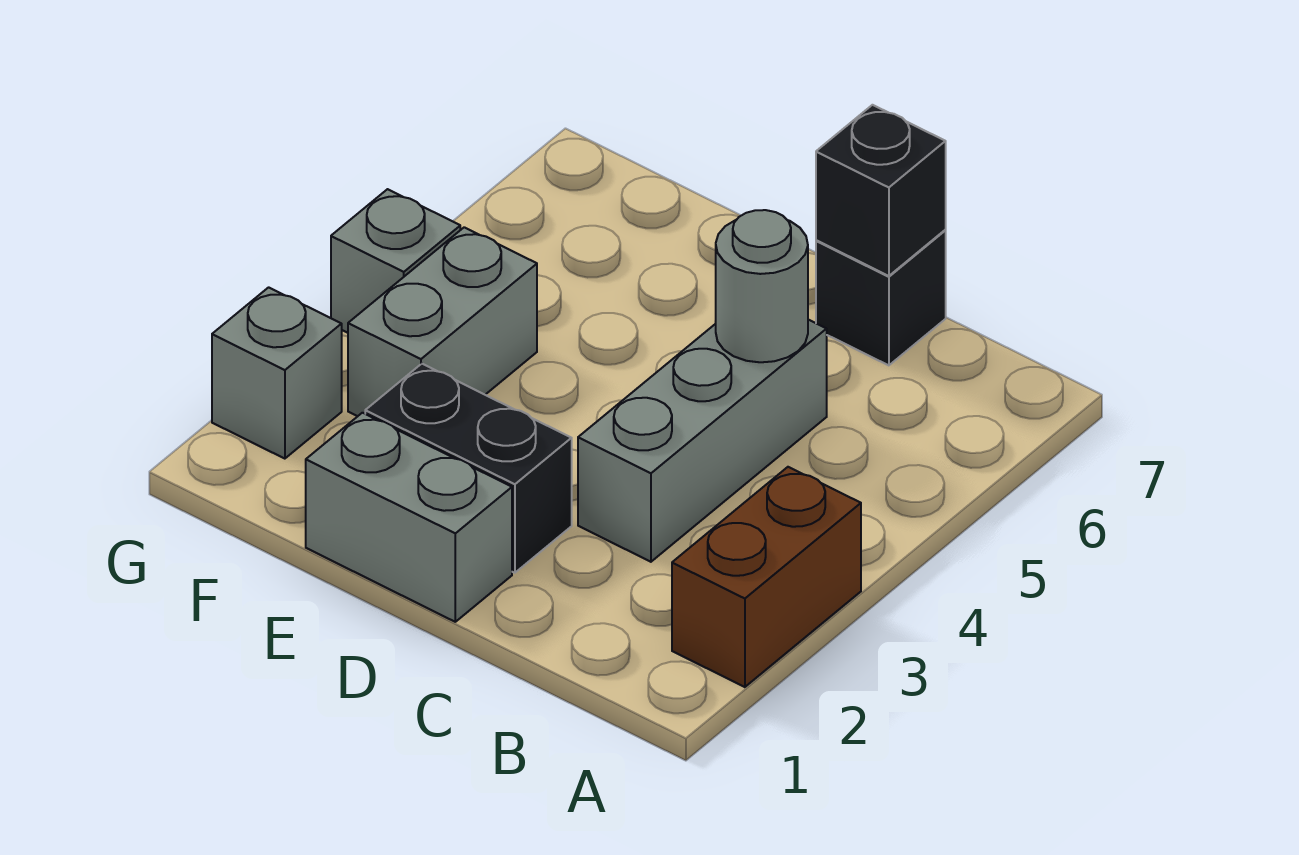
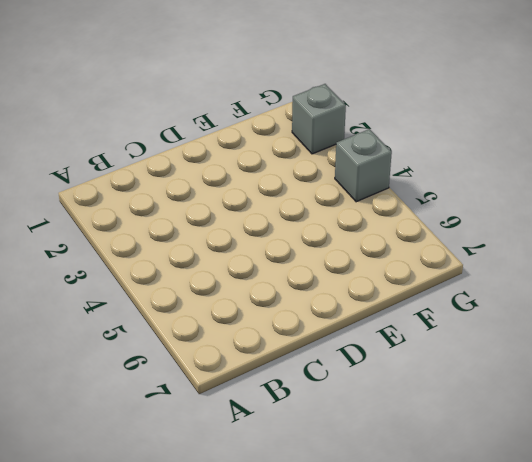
none -> brown 1x2 brick [672,467,861,687]
none -> grey 1x3 brick [578,320,827,562]

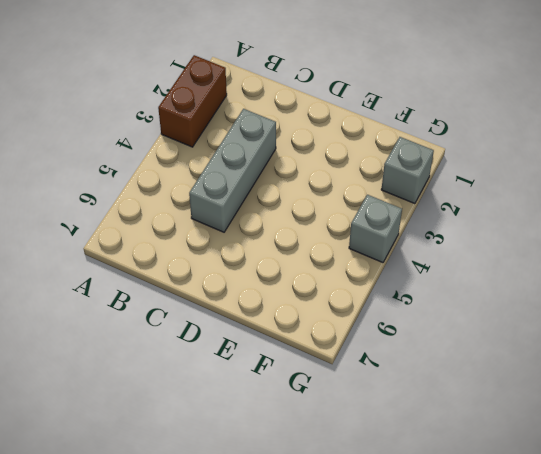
none -> black 1x1 brick [816,230,946,365]
none -> grey 1x2 brick [306,413,512,622]

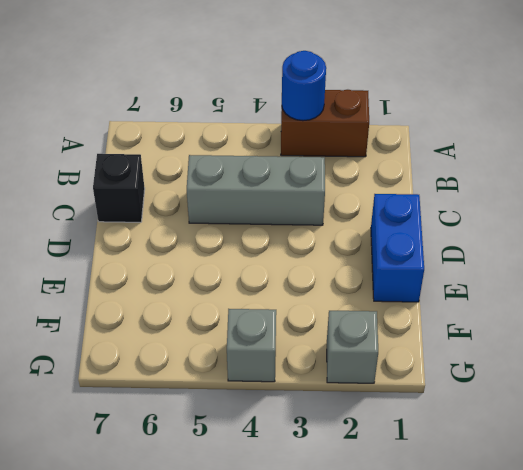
blue 1x1 round brick [282,51,326,121] -> none
blue 1x2 brick [371,194,424,302] -> grey 1x2 brick [306,413,512,622]
none -> black 1x2 brick [365,364,572,573]
none -> grey 1x2 brick [348,227,537,416]

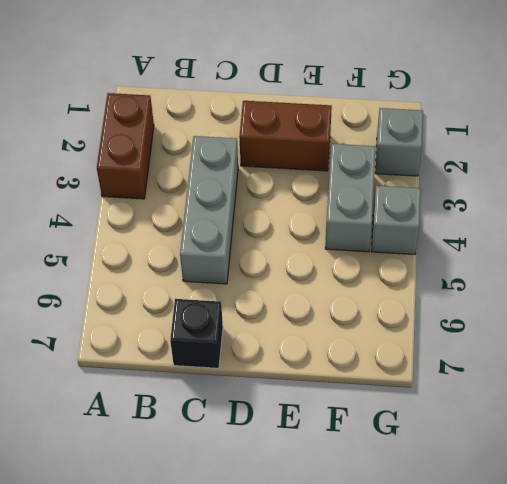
brown 1x2 brick [239,101,332,171] -> black 1x2 brick [365,364,572,573]
none -> grey 1x2 brick [306,413,512,622]
none -> grey 1x1 round brick [715,210,808,362]

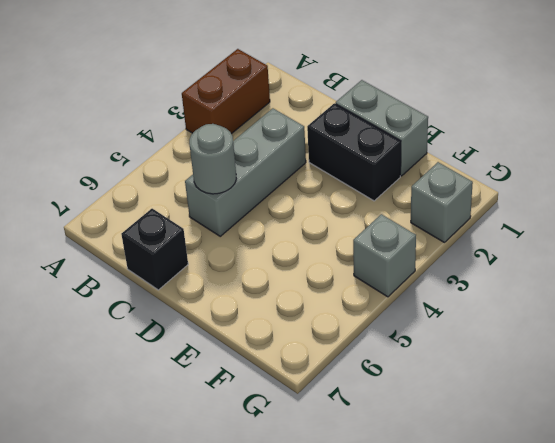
none -> grey 1x2 brick [348,227,537,416]
none -> black 1x1 brick [816,105,946,276]

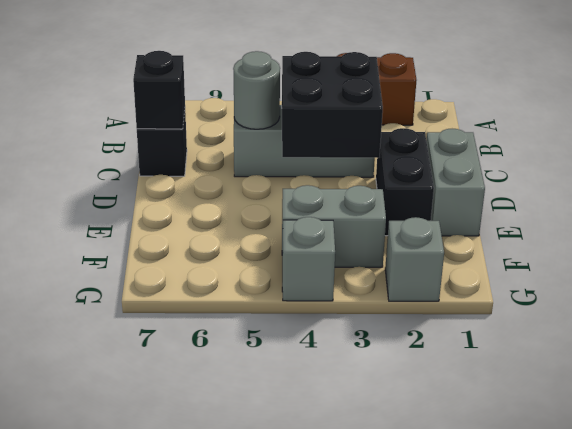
black 2x2 brick [282,52,383,158] -> none

